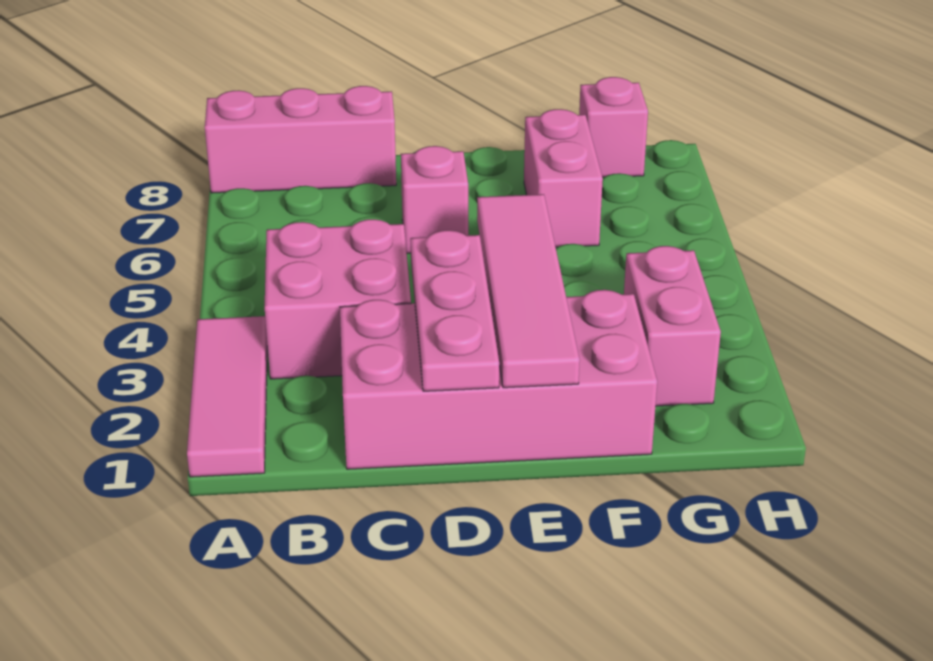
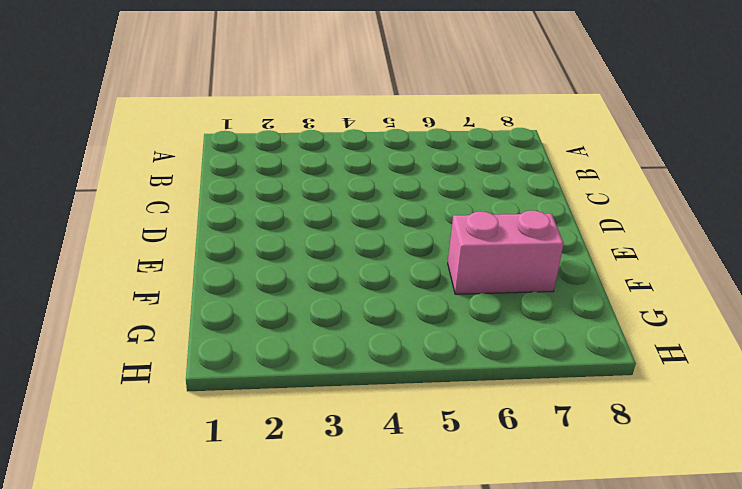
none -> pink 1x3 tile [187,316,267,477]
none -> pink 1x3 brick [205,86,396,193]

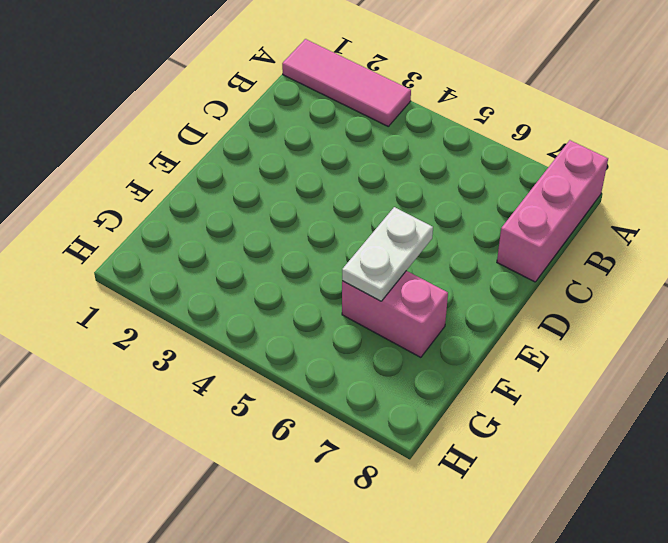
white 1x2 plate [342,207,433,301] -> none
none -> pink 2x2 brick [265,219,411,379]
none -> pink 2x4 brick [340,290,657,469]

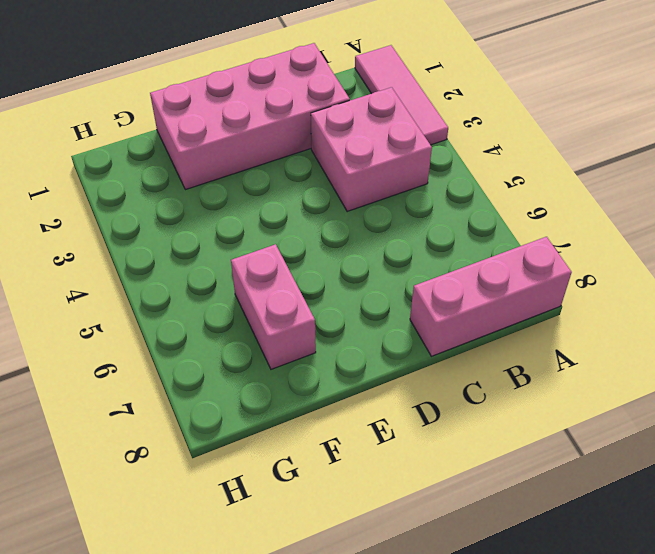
none -> pink 1x1 brick [401,146,468,253]
none -> pink 1x2 brick [624,246,721,406]

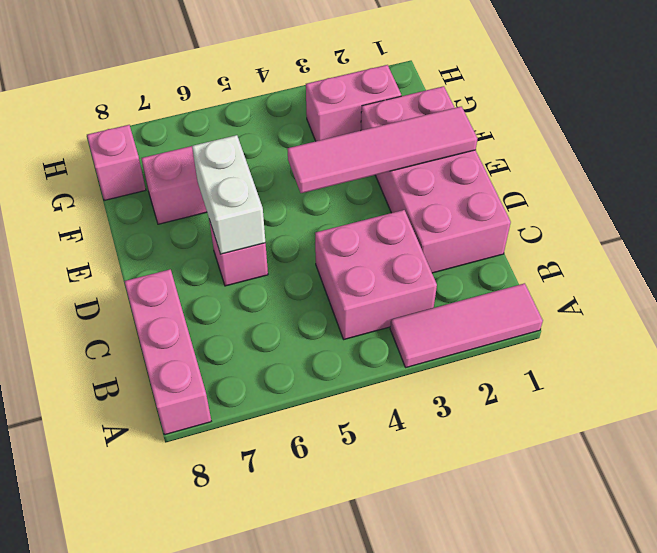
white 1x2 brick [192,135,265,254] -> none
none -> pink 1x3 plate [410,230,499,391]

